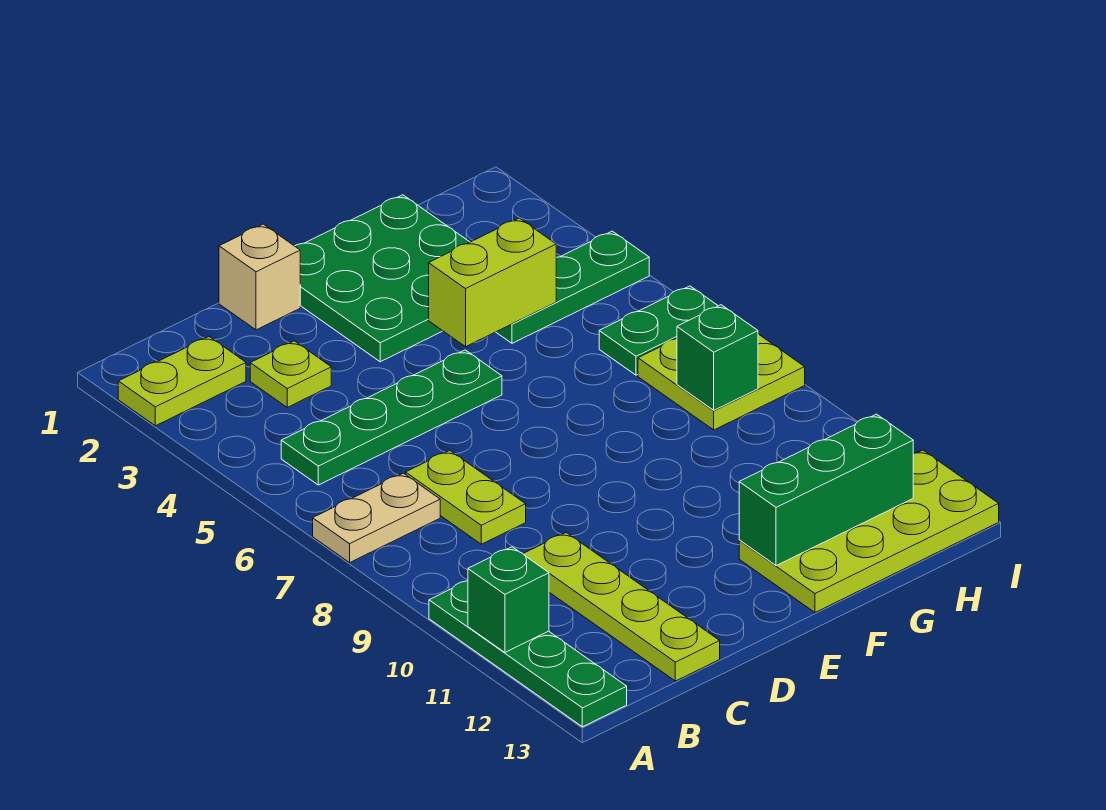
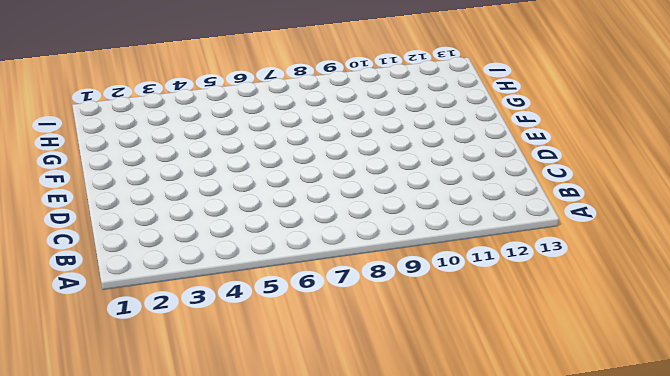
none -> lime 1x2 plate [118,337,246,426]
none -> tan 1x2 plate [313,473,440,563]
none -> green 1x4 plate [429,581,627,727]

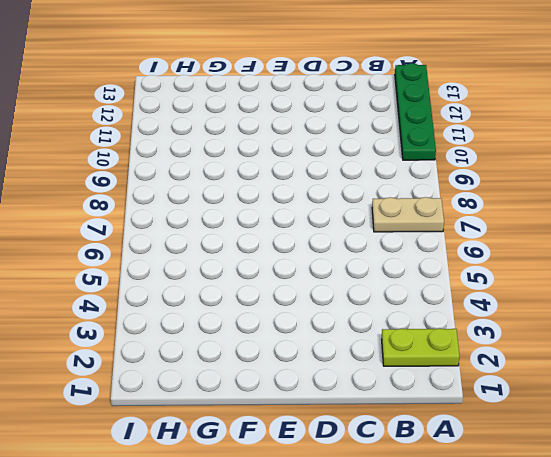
none -> green 1x4 plate [281,350,502,485]
none -> lime 1x1 plate [250,341,331,407]
none -> lime 1x2 plate [406,450,526,544]

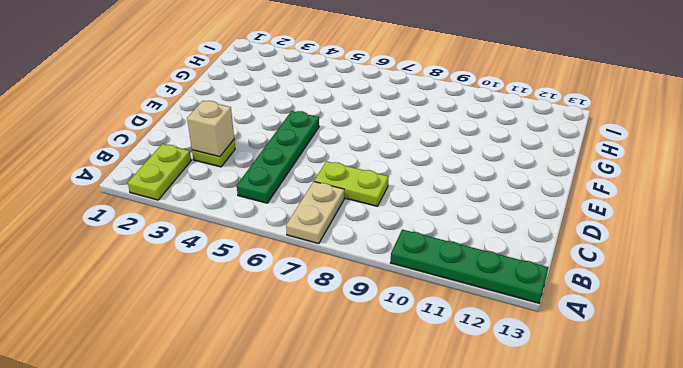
tan 1x1 brick [187,101,234,157] -> tan 1x1 brick moved to [219,224,300,330]
none -> lime 1x4 plate [523,533,720,681]
none -> green 3x3 plate [295,195,470,362]
none -> lime 2x4 plate [739,450,999,612]

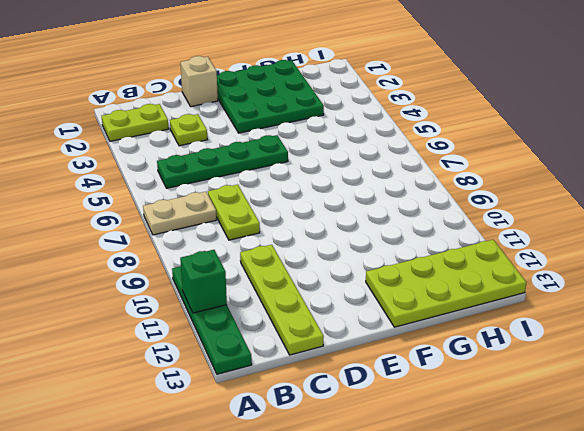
none -> green 1x3 plate [496,231,649,343]
none -> green 1x2 plate [599,286,718,375]
none -> lime 2x2 plate [638,334,805,430]

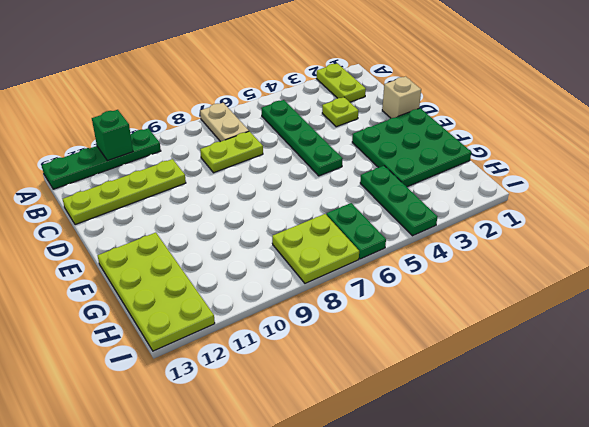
none -> lime 1x2 brick [429,218,556,347]
none -> green 1x3 brick [739,414,913,566]
none -> green 1x1 brick [677,305,758,410]

